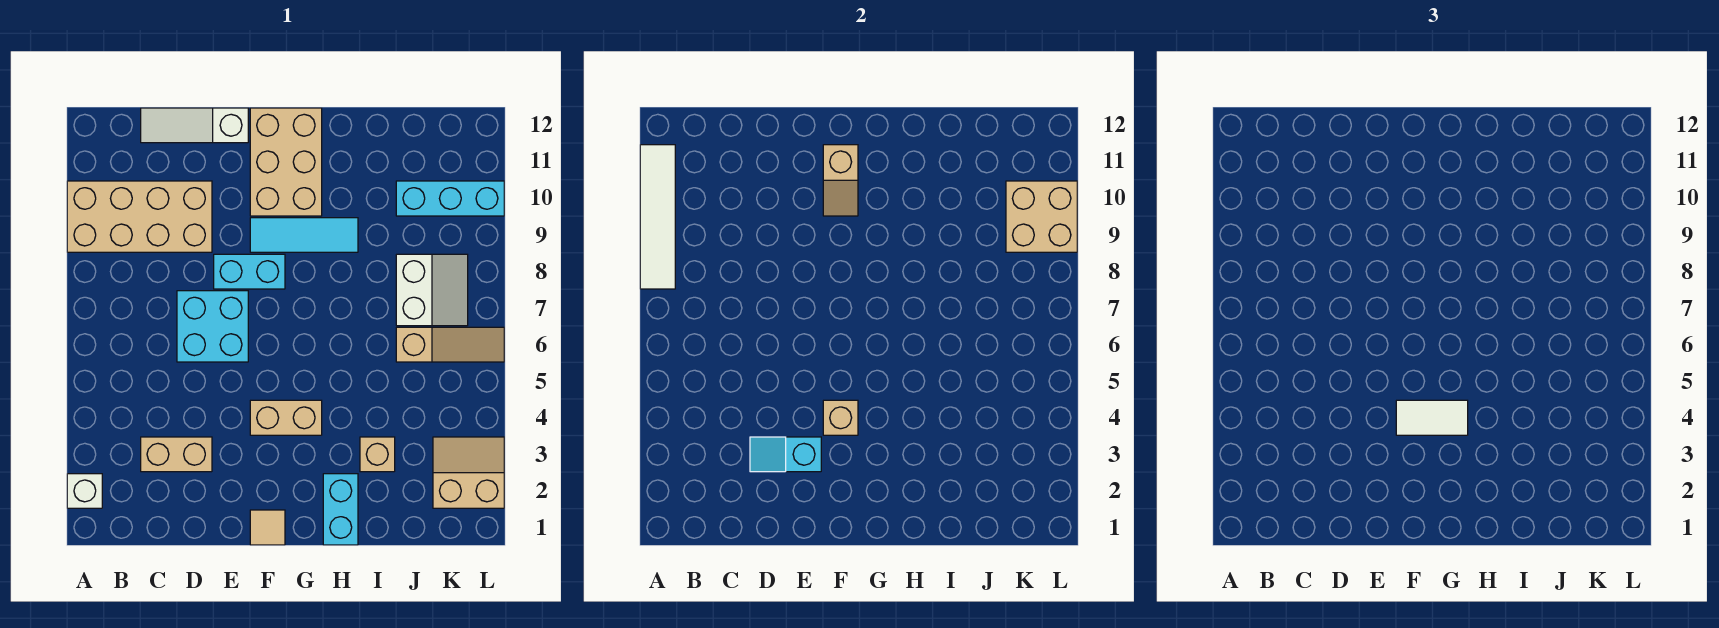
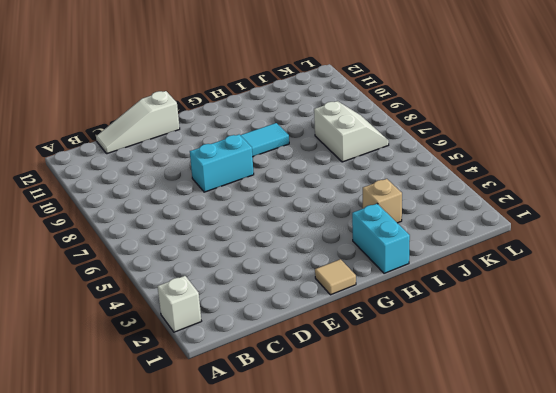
none -> tan 2x4 brick [67,181,212,252]
none -> tan 1x2 brick [141,437,212,472]
none -> cyan 2x2 brick [177,291,248,362]

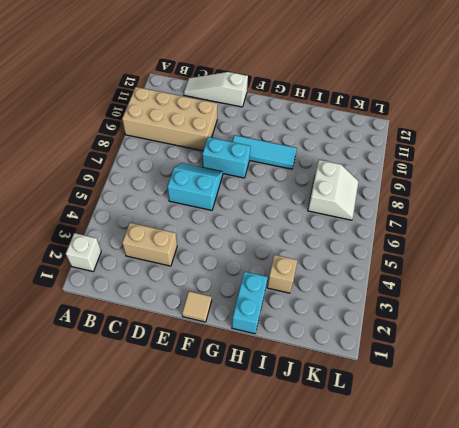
cyan 2x2 slope [167,163,223,210] -> cyan 2x2 brick [177,291,248,362]
none -> tan 1x2 brick [250,400,322,435]
none -> tan 2x3 brick [250,108,322,216]
none -> tan 1x3 slope [396,327,504,362]

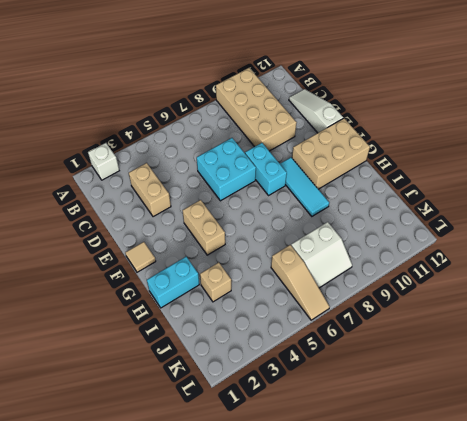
none -> cyan 1x3 brick [396,181,504,216]
none -> tan 2x2 slope [433,437,504,508]
none -> white 1x4 tile [640,145,675,289]

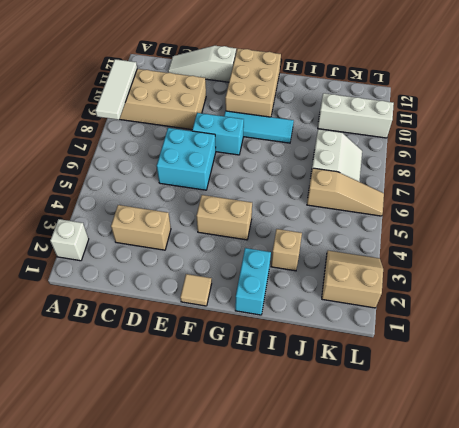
white 1x3 tile [95,59,137,120] -> white 1x4 tile [640,145,675,289]
white 1x3 brick [318,93,394,138] -> cyan 1x3 brick [396,181,504,216]
none -> cyan 1x2 slope [750,437,821,472]
none -> tan 1x1 brick [823,400,858,435]
none -> tan 1x2 slope [823,145,858,216]

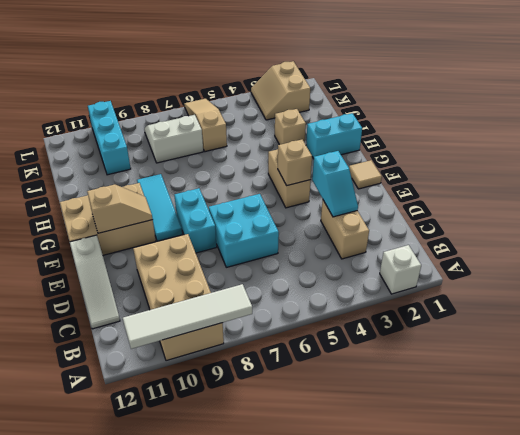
none -> tan 2x2 brick [1006,181,1077,252]
none -> white 1x2 tile [1396,400,1468,435]

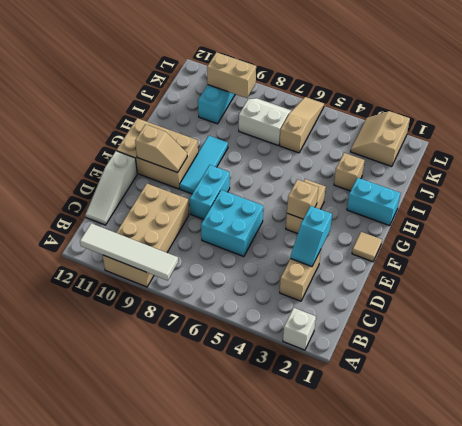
tan 1x2 brick [207,52,256,98] -> tan 2x2 brick [1006,181,1077,252]
none -> white 1x2 tile [1396,400,1468,435]

